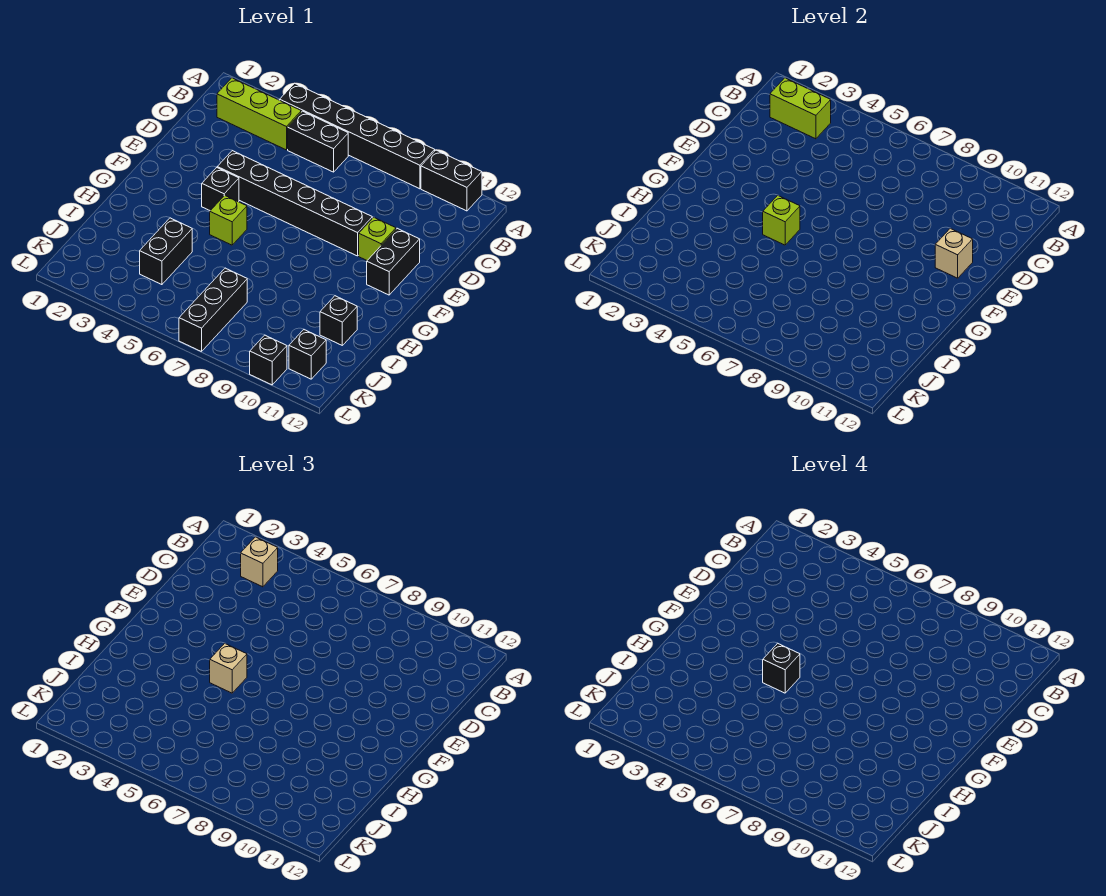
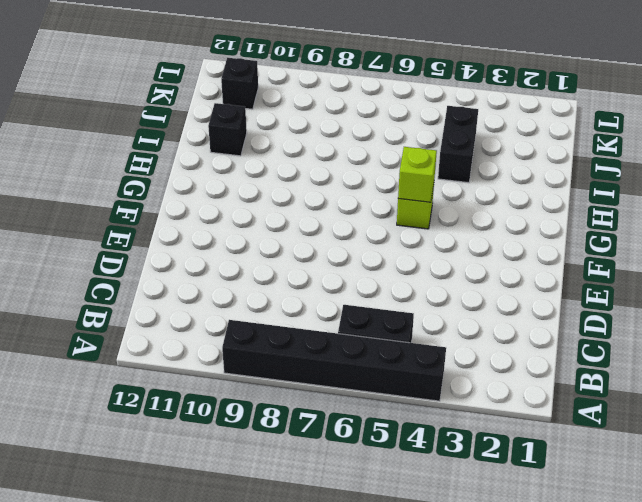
none -> black 1x2 brick [421,150,482,211]
none -> lime 1x3 brick [217,78,301,150]
none -> black 1x6 brick [217,151,372,256]

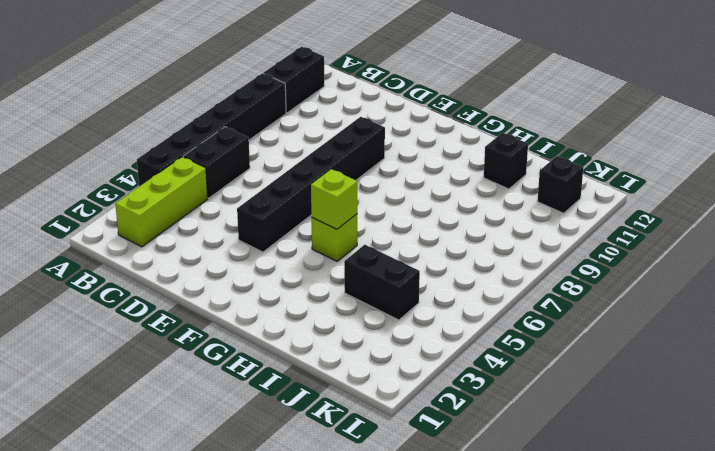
none -> lime 1x1 brick [359,217,396,260]
none -> black 1x2 brick [367,229,420,295]
none -> black 1x1 brick [202,168,239,211]

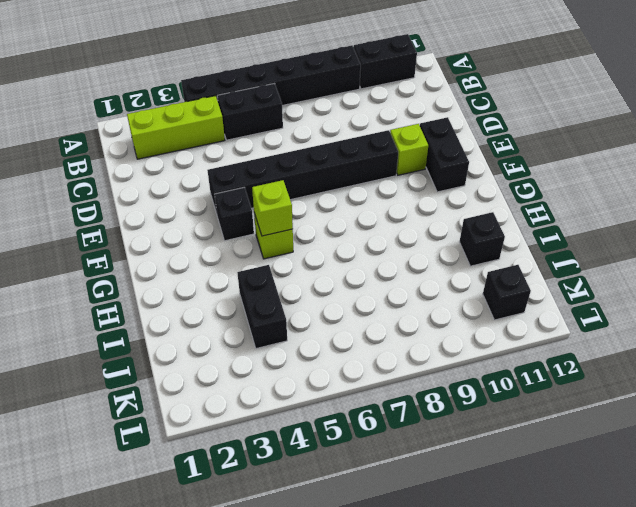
none -> black 1x3 brick [179,268,247,352]
none -> black 1x1 brick [250,335,287,385]
none -> lime 1x2 brick [770,78,831,139]

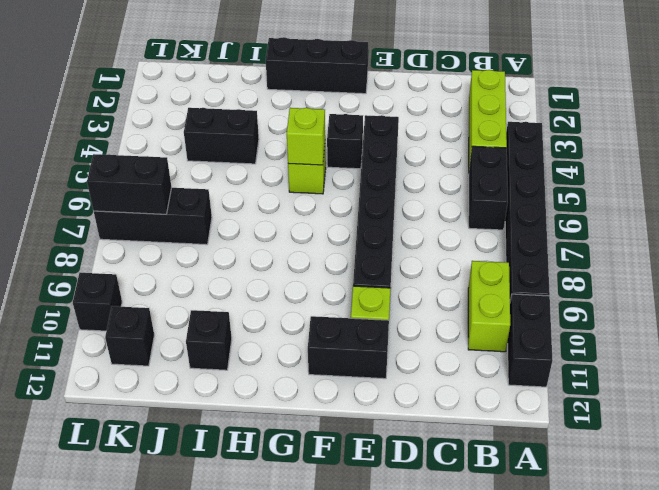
lime 1x2 brick [468,261,510,352] -> lime 1x2 brick moved to [770,78,831,139]
black 1x3 brick [266,37,368,94] -> none
black 1x2 brick [87,154,172,214] -> none
none -> tan 1x1 brick [935,229,973,278]
none -> tan 1x1 brick [241,537,278,587]
none -> tan 1x1 brick [210,643,247,693]

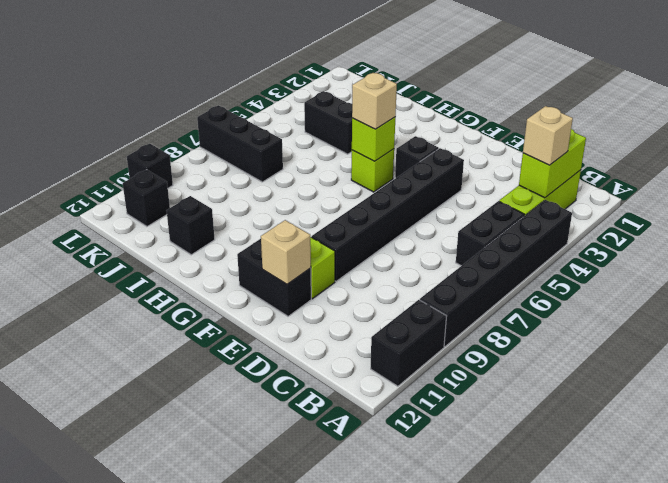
none -> black 1x1 brick [763,643,800,693]

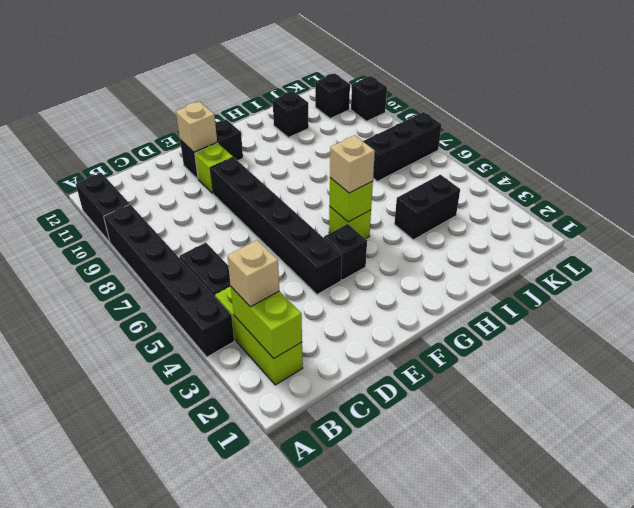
none -> black 1x1 brick [763,643,800,693]

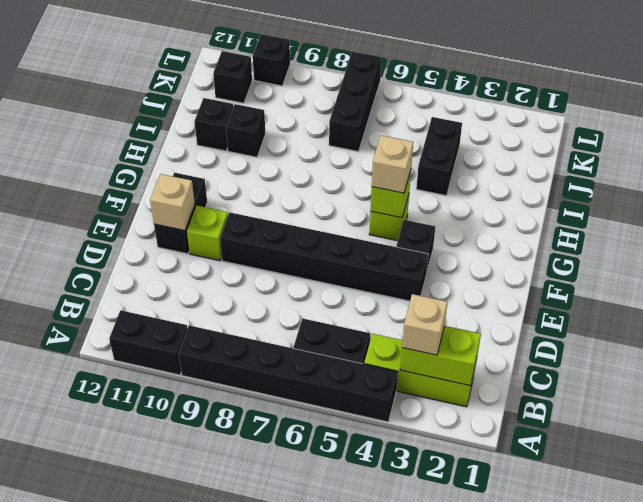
black 1x1 brick [226,104,265,157] -> black 1x1 brick moved to [763,643,800,693]

